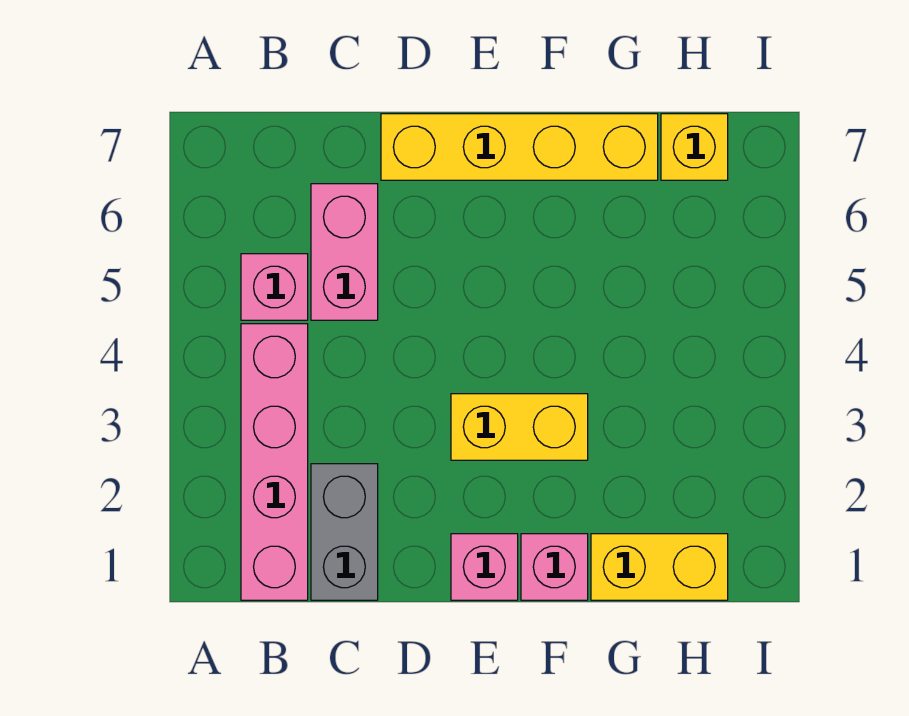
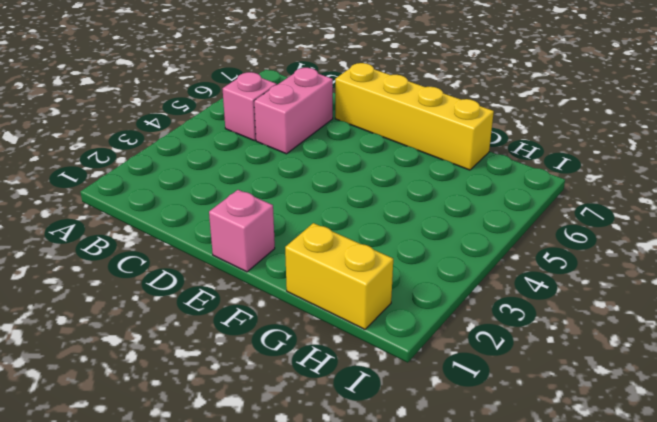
none -> pink 1x4 brick [241,324,308,600]
none -> grey 1x2 brick [311,464,378,600]

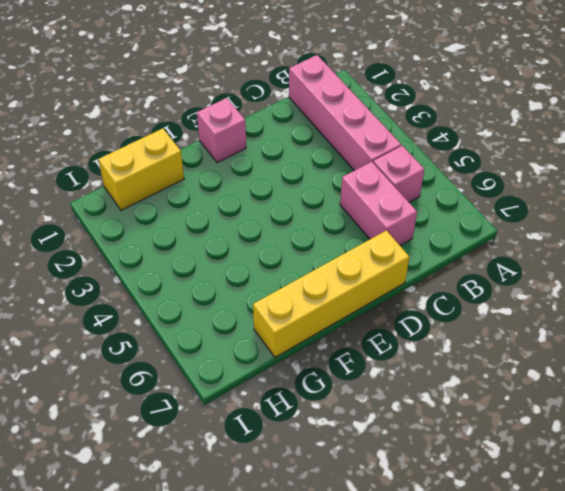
none -> grey 1x2 brick [311,464,378,600]
none -> yellow 1x2 brick [451,394,588,460]

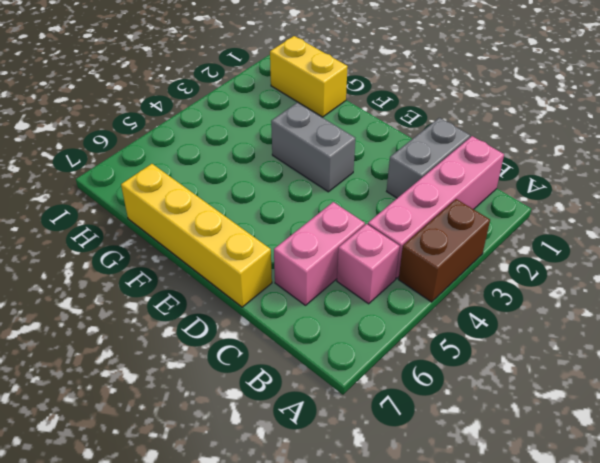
brown 1x2 brick [399,199,490,302] -> none
grey 1x2 brick [271,103,355,192] -> yellow 1x2 brick [451,394,588,460]
none -> pink 1x1 brick [451,534,518,600]
none -> pink 1x1 brick [521,534,588,600]

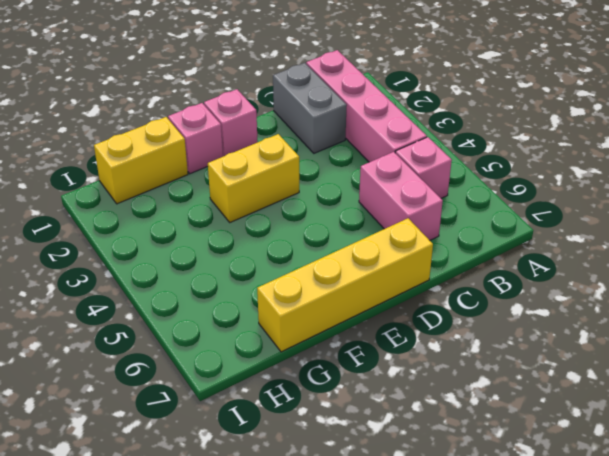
none -> yellow 1x1 brick [661,114,728,180]

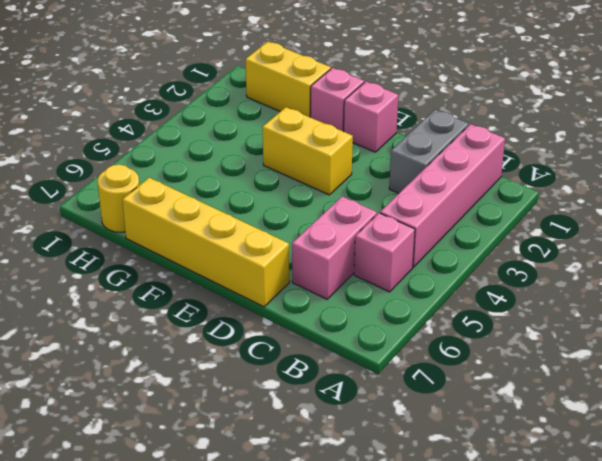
yellow 1x1 round brick [97,164,139,232] -> yellow 1x1 brick [661,114,728,180]

